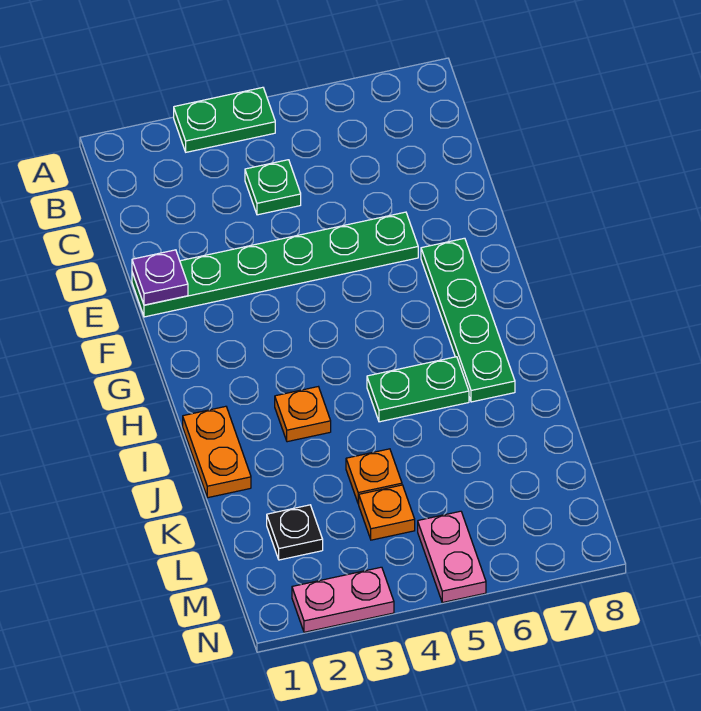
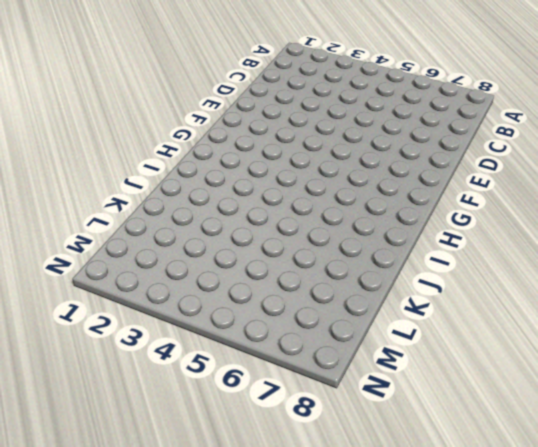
none -> green 1x2 plate [174,87,275,152]
none -> green 1x1 plate [245,160,301,215]
none -> green 1x6 plate [132,212,418,317]

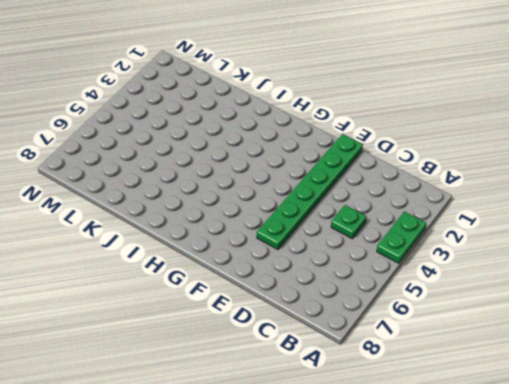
none -> green 1x4 plate [421,238,515,402]
none -> orange 1x2 plate [183,406,251,498]
none -> orange 1x1 plate [275,387,331,442]

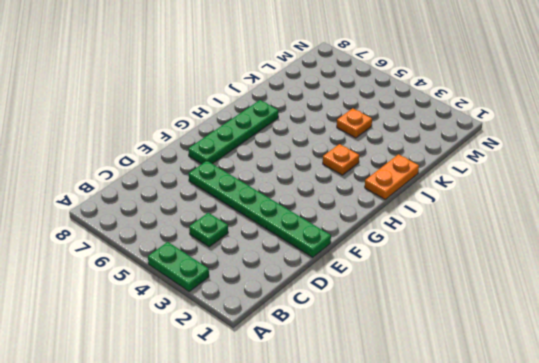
none -> green 1x2 plate [367,357,469,422]
none -> black 1x1 plate [267,505,323,560]
none -> orange 1x1 plate [359,485,415,540]

